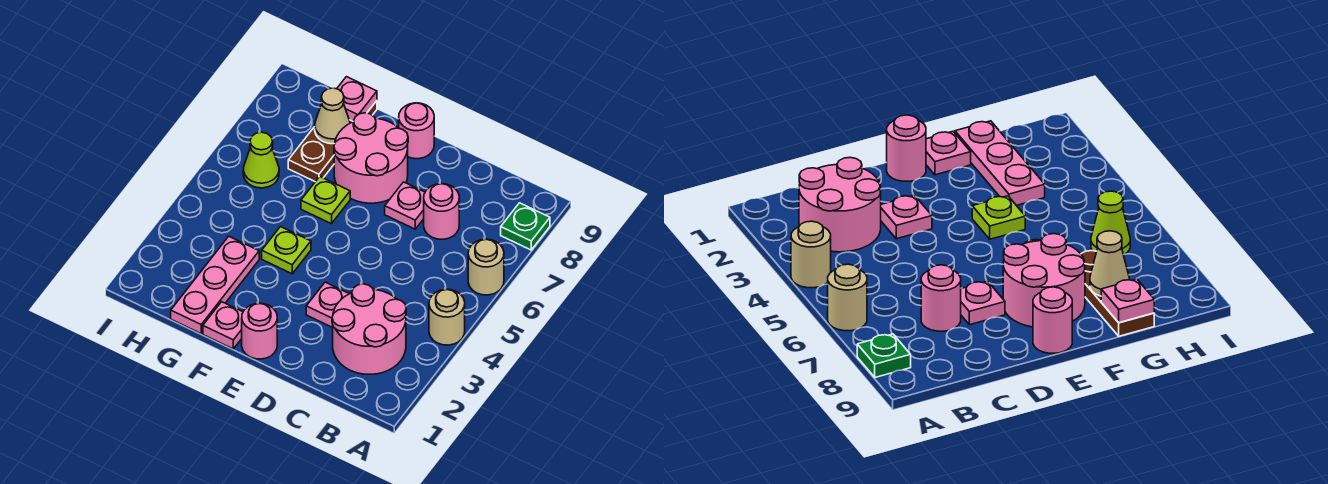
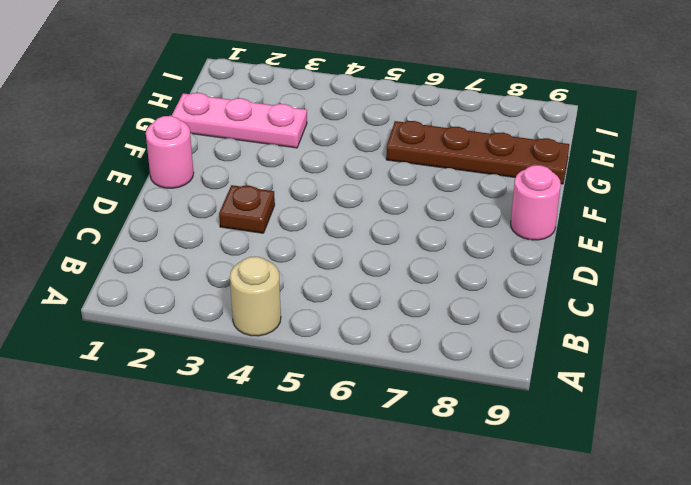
brown 1x1 plate [219,185,275,233] -> pink 1x1 plate [306,282,349,328]
brown 1x4 plate [386,121,569,184] -> brown 1x3 plate [288,101,377,182]
none -> tan 1x1 round brick [468,239,504,295]
none -> green 1x1 plate [501,203,550,250]
none -> pink 2x2 round brick [332,284,406,374]

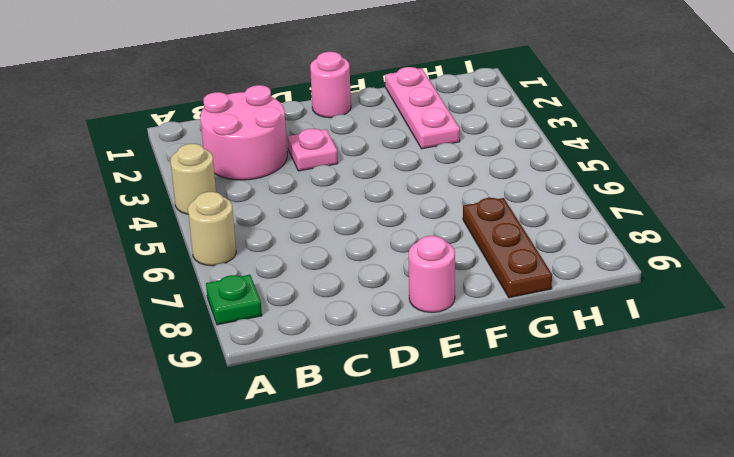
none -> pink 1x1 round brick [424,184,459,239]
none -> pink 1x1 plate [385,182,425,229]
none -> pink 2x2 round brick [334,113,408,203]

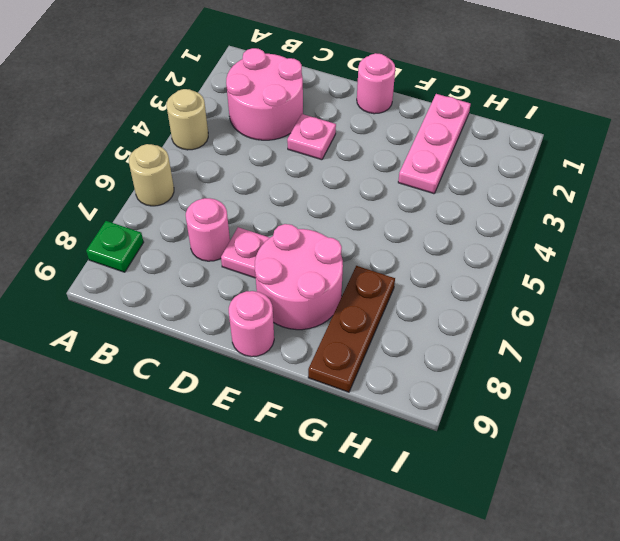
none -> pink 1x1 plate [203,302,243,349]
none -> lime 1x1 plate [262,227,311,274]
none -> lime 1x1 plate [301,177,350,224]

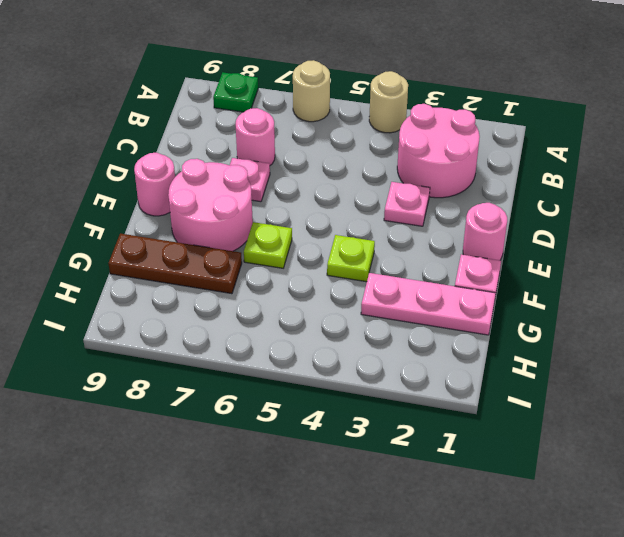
none -> lime 1x1 cone [243,132,279,188]
none -> tan 1x1 cone [315,88,350,144]
none -> pink 1x1 plate [337,77,377,121]

